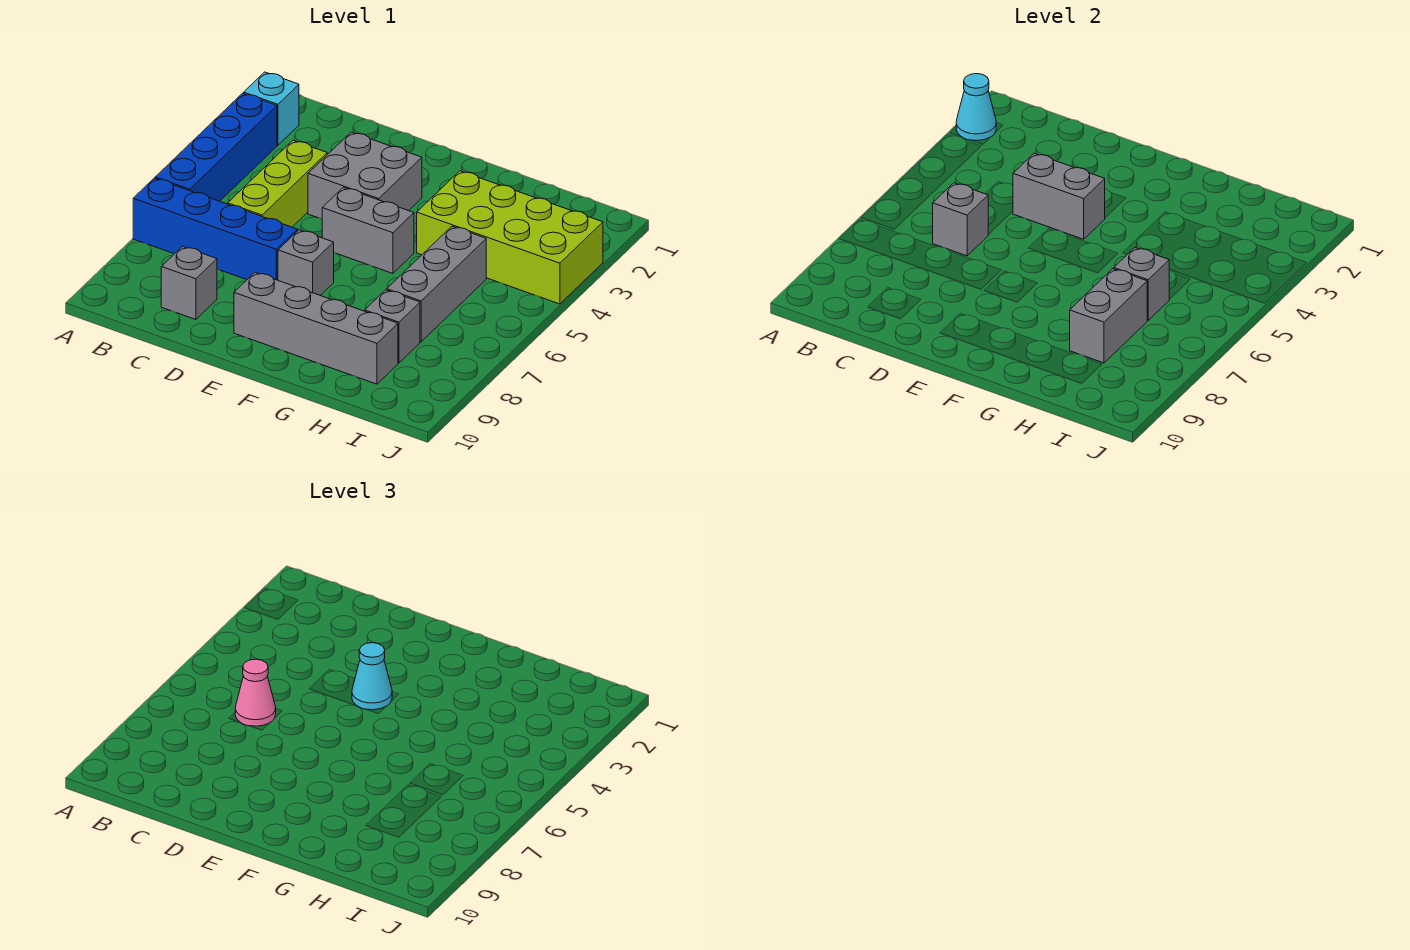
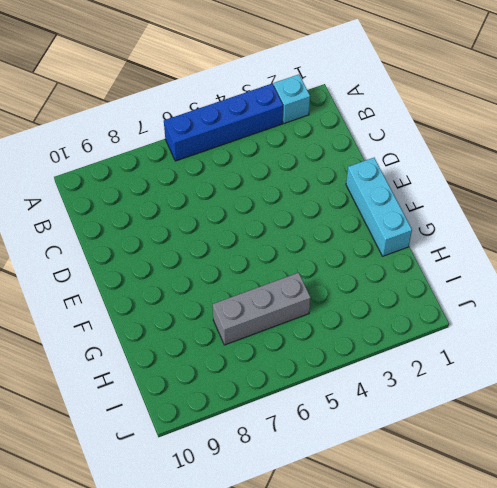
cyan 1x3 brick [346,158,412,256] -> none
none -> blue 1x4 brick [133,178,297,280]
none -> lime 1x3 brick [228,140,327,227]
none -> grey 1x1 brick [161,246,217,320]

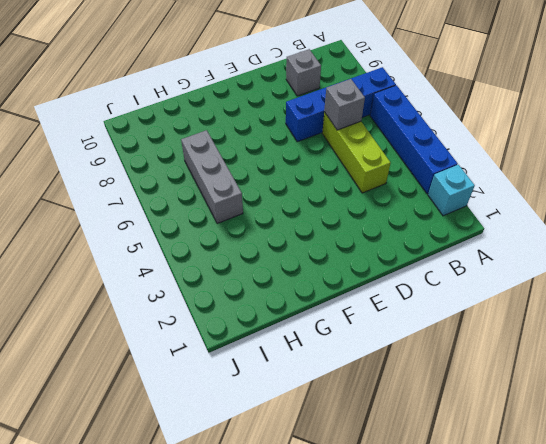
none -> grey 2x2 brick [308,132,422,219]
none -> grey 1x2 brick [322,187,414,273]
none -> grey 1x1 brick [278,230,334,295]

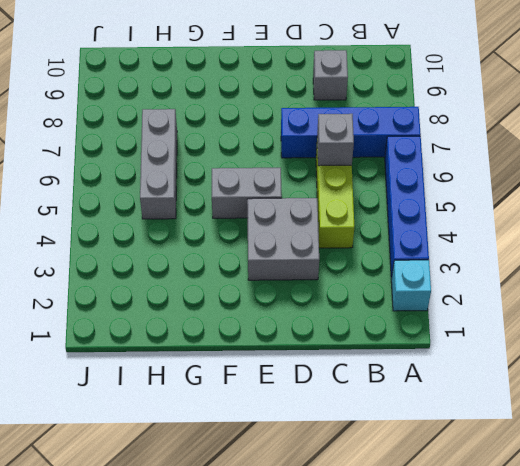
none -> grey 1x1 brick [278,230,334,295]
none -> grey 1x4 brick [234,272,398,384]
none -> lime 2x4 brick [417,171,603,304]

